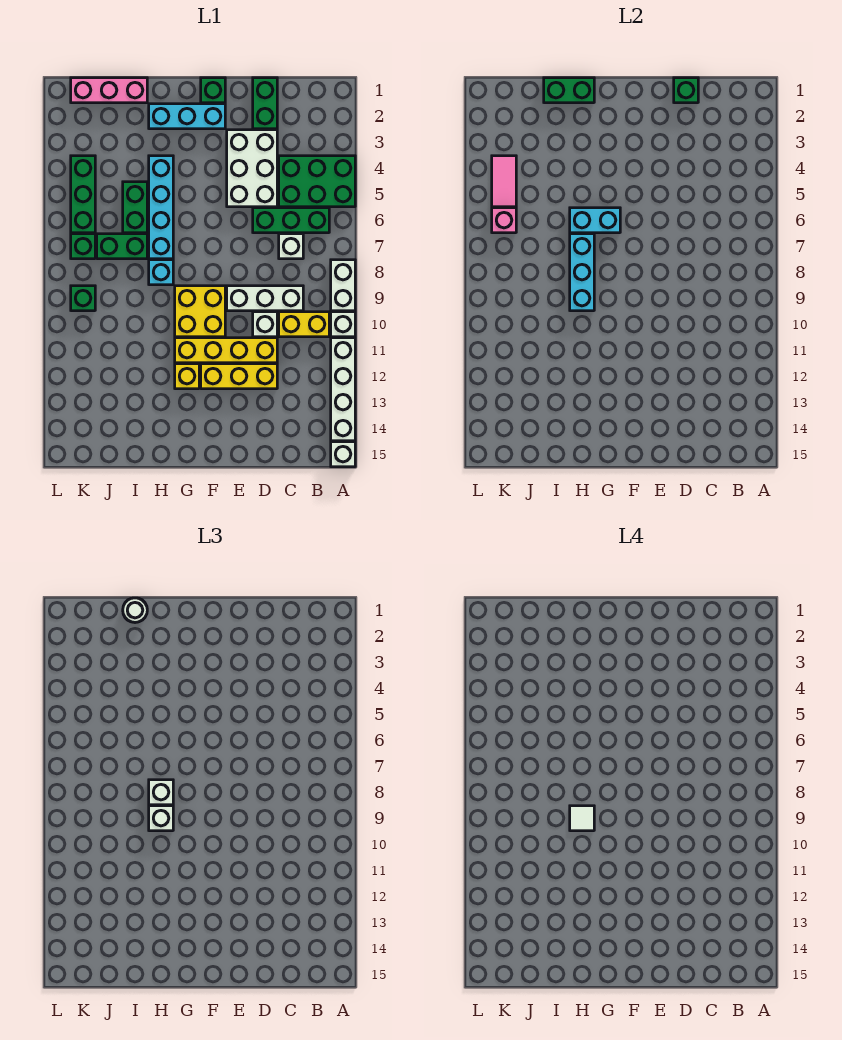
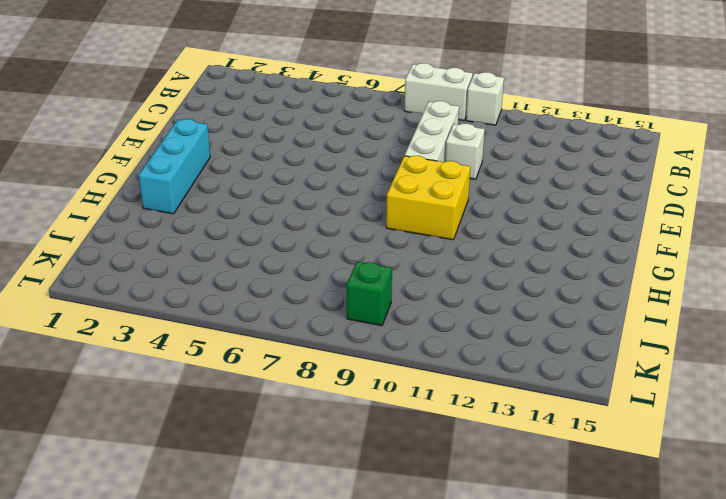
none -> green 2x3 brick [279,156,355,207]
none -> white 1x4 brick [331,338,355,441]
none -> white 1x1 brick [331,442,355,467]
none -> green 1x3 brick [253,208,329,233]

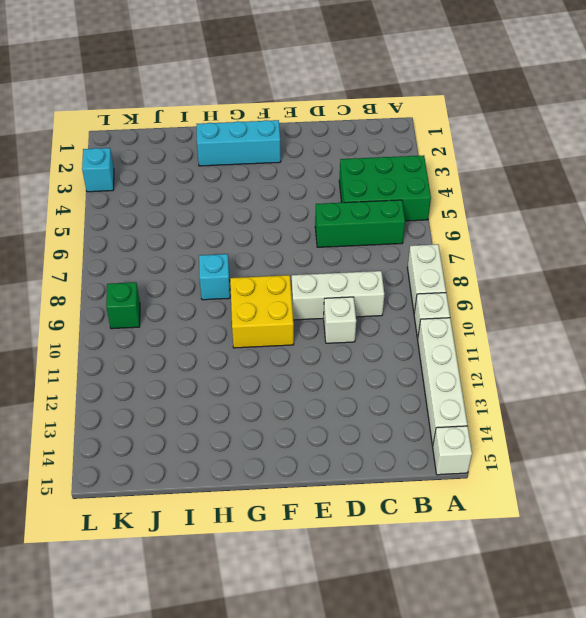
cyan 1x1 brick [82,148,114,192] -> none
none -> yellow 1x2 brick [279,312,329,337]
none -> white 1x1 brick [279,234,303,259]
none -> green 1x2 brick [253,78,277,129]
none -> white 2x3 brick [227,130,277,207]

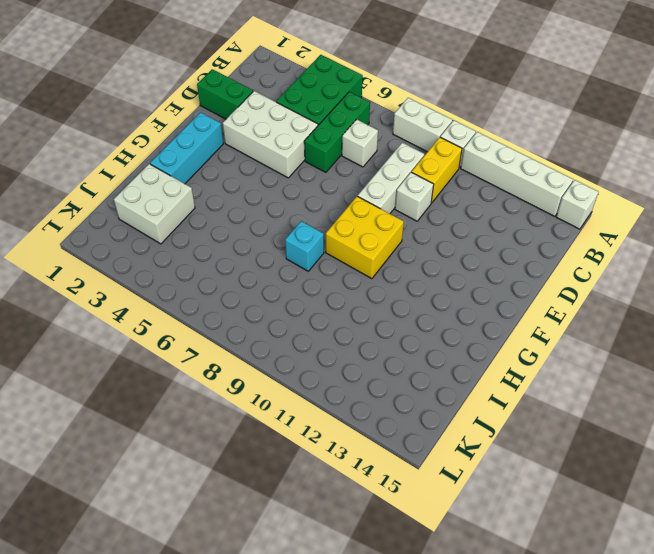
white 2x2 brick [114,164,195,244] -> none
none -> yellow 1x4 brick [175,338,277,363]
none -> yellow 1x3 brick [201,364,277,389]
none -> green 1x1 brick [201,78,225,103]
none -> yellow 1x1 brick [175,364,199,389]

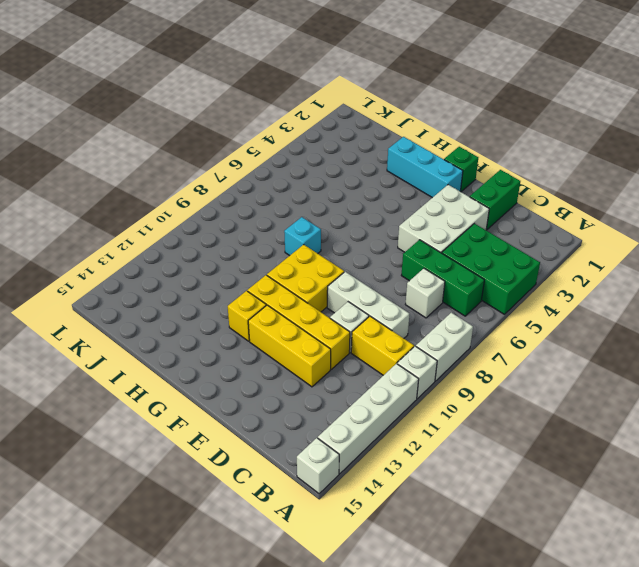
none -> cyan 1x4 brick [149,156,173,259]
none -> pink 1x3 brick [71,78,147,103]
none -> green 1x2 brick [123,182,147,233]
none -> green 1x2 brick [97,234,147,259]

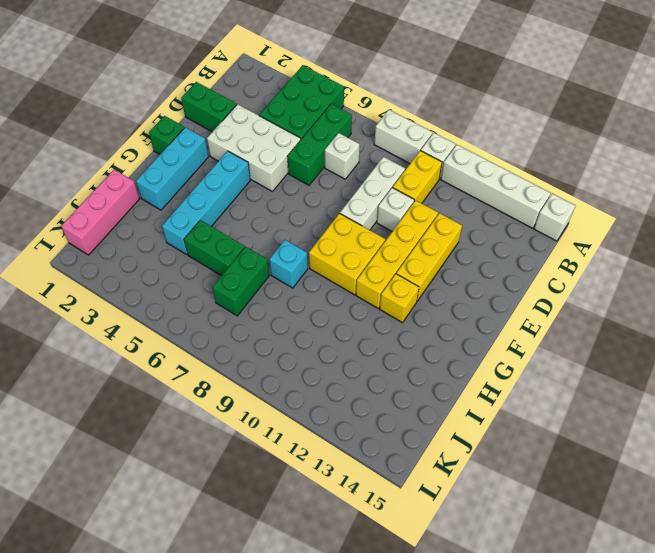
cyan 1x4 brick [162,151,250,255] -> cyan 1x4 brick turned to [149,156,173,259]
none -> green 1x3 brick [71,156,95,233]
none -> green 1x1 brick [71,234,95,259]
none -> green 1x1 brick [71,286,95,311]
none -> green 1x1 brick [674,78,698,103]

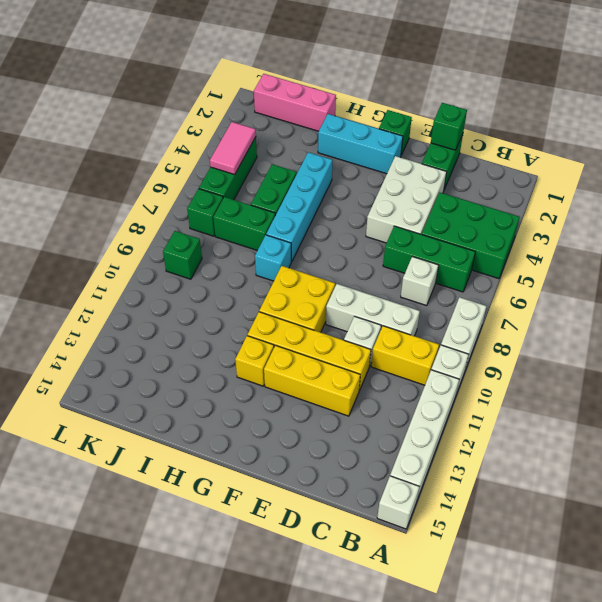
none -> cyan 1x2 brick [570,208,620,233]
none -> green 1x2 brick [544,78,594,103]
none -> cyan 1x3 brick [570,234,594,311]
none -> pink 1x1 brick [492,208,516,233]

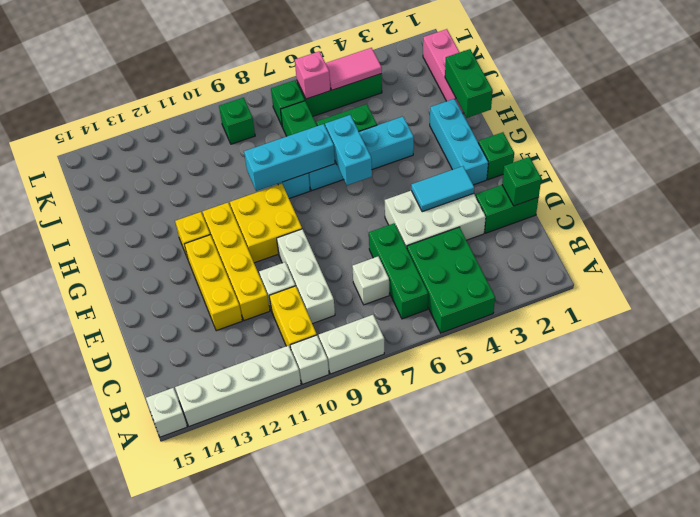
cyan 1x2 tile [411,166,474,212] -> none
none -> white 1x1 brick [149,780,173,805]
none -> white 1x1 brick [149,806,173,831]
none -> white 1x1 round brick [123,598,147,623]
none -> white 1x1 tile [570,806,594,831]

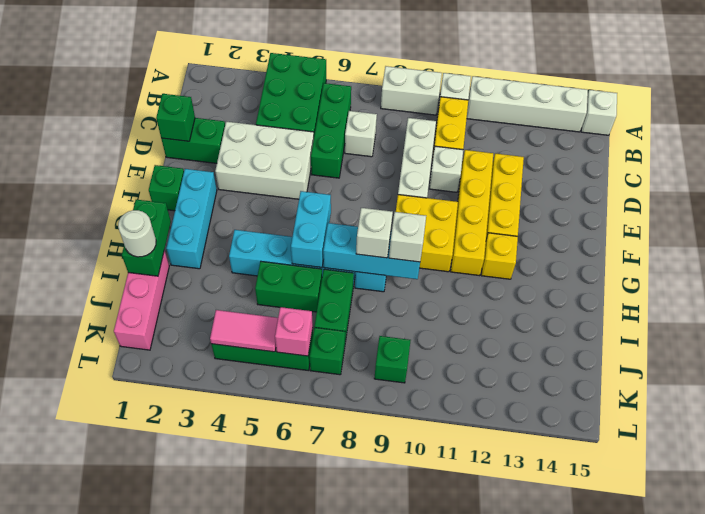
none -> white 1x1 tile [570,806,594,831]

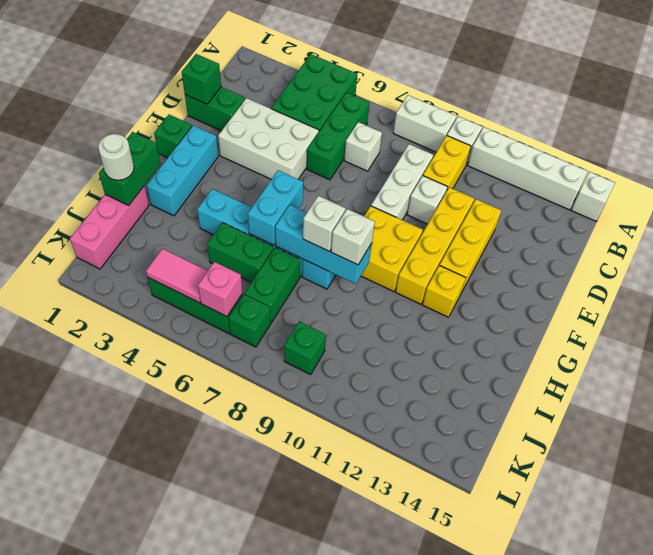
none -> white 1x1 tile [570,806,594,831]

